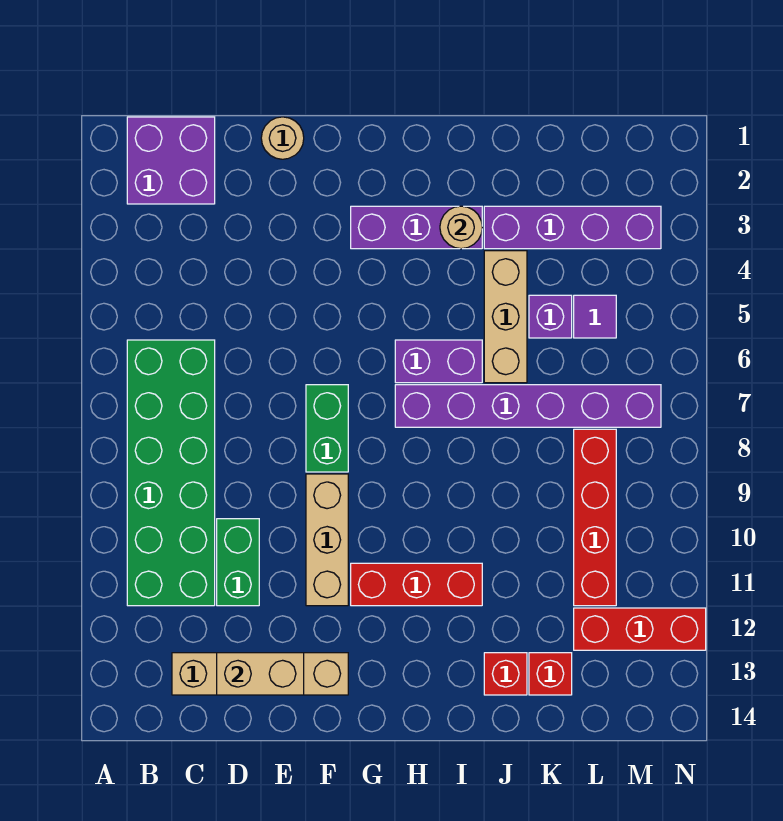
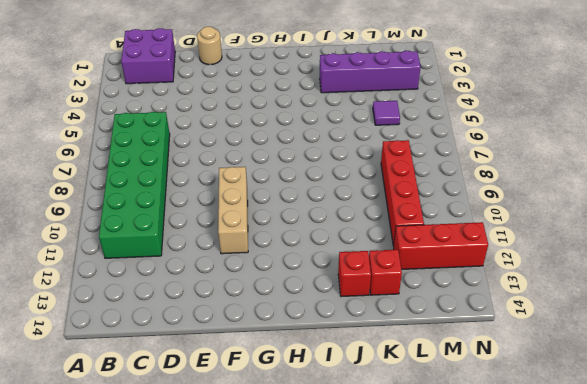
none -> tan 1x4 brick [172,653,348,695]
none -> green 1x2 brick [217,519,259,606]
none -> green 1x2 brick [306,385,348,472]

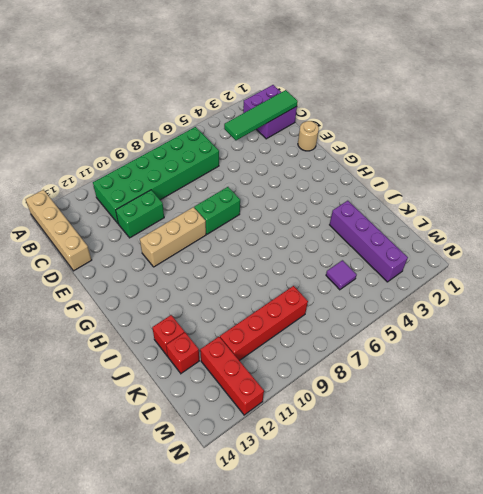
tan 1x4 brick [25,190,91,271] -> tan 1x4 brick moved to [172,653,348,695]
green 1x4 tile [224,90,298,140] -> none
none -> purple 1x3 brick [351,206,482,249]
none -> red 1x3 brick [351,563,482,606]
none -> purple 1x2 brick [395,340,482,383]

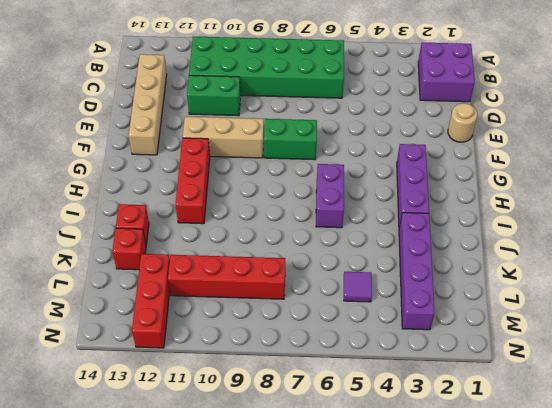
none -> purple 1x6 brick [395,385,661,427]
none -> tan 1x3 brick [484,251,527,383]
none -> purple 1x1 brick [529,295,572,338]

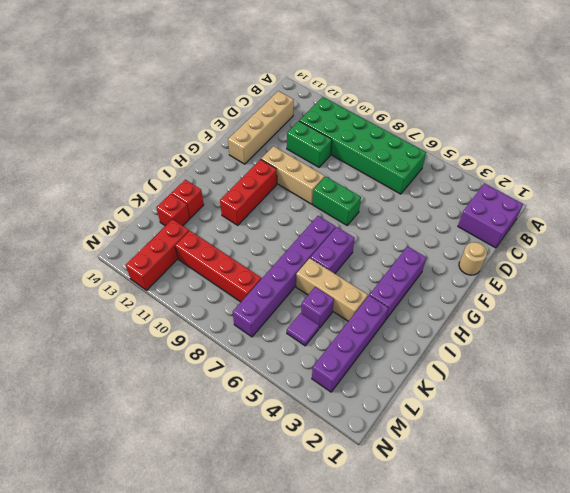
none -> tan 1x2 brick [217,653,304,695]
none -> tan 1x1 round brick [440,206,482,249]

